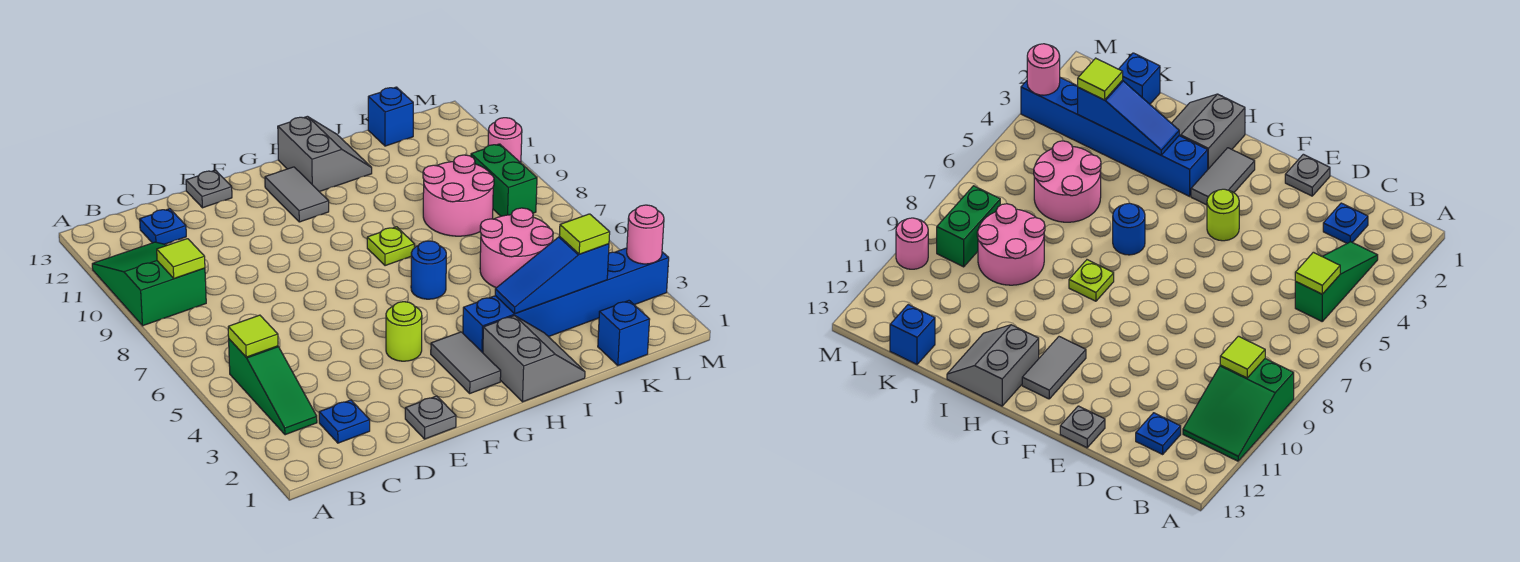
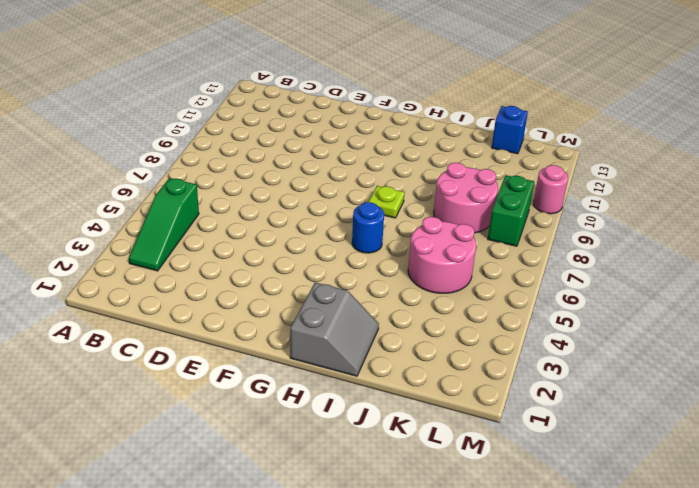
none -> green 2x3 slope [92,242,206,326]
none -> blue 1x1 plate [319,400,370,443]
none -> blue 1x1 plate [140,209,186,244]

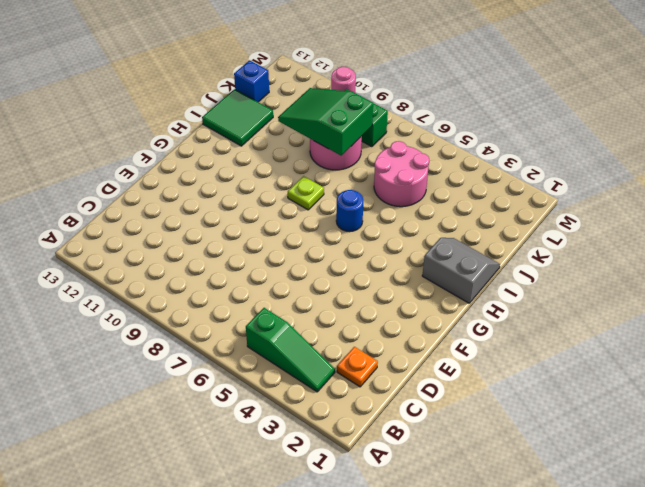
orange 1x1 plate [337,347,378,387] -> blue 1x1 plate [319,400,370,443]
green 2x2 tile [202,89,273,146] -> grey 2x2 slope [278,116,372,192]
green 2x3 slope [278,88,373,155] -> green 2x3 slope moved to [92,242,206,326]
none -> blue 1x1 plate [140,209,186,244]
none -> grey 1x1 plate [405,396,456,439]
none -> grey 1x1 plate [186,170,232,208]

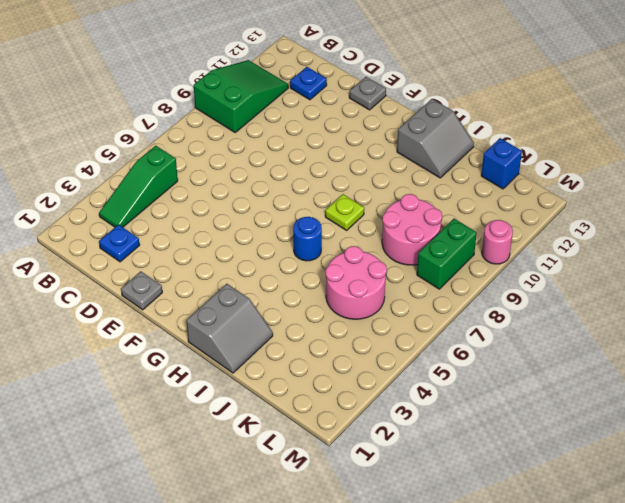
none -> lime 1x1 round brick [386,302,422,361]
none -> grey 1x2 tile [431,332,501,393]
none -> grey 1x2 tile [265,167,329,222]

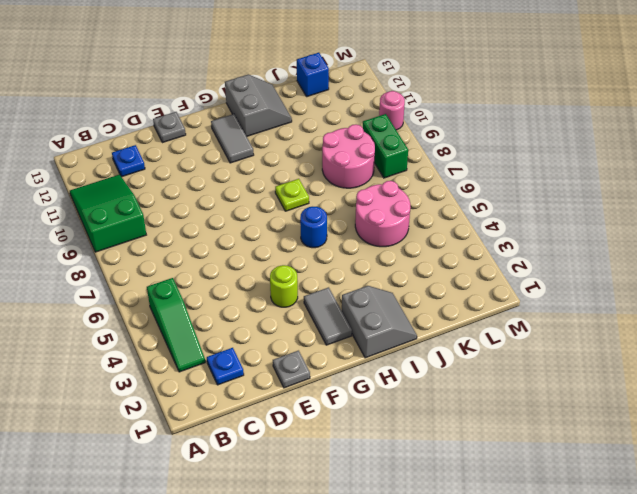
none -> blue 1x6 brick [463,248,669,353]
none -> blue 1x1 brick [598,301,650,365]
none -> lime 1x1 tile [228,315,278,357]

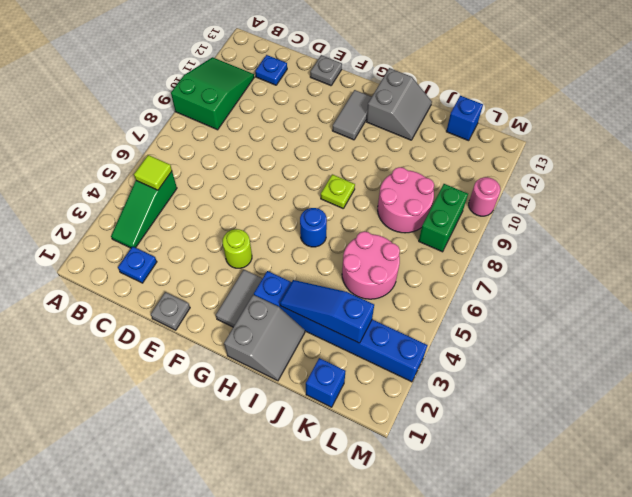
none -> lime 1x1 tile [157,239,205,279]
none -> pink 1x1 round brick [627,205,664,264]
none -> lime 1x1 tile [559,214,610,254]

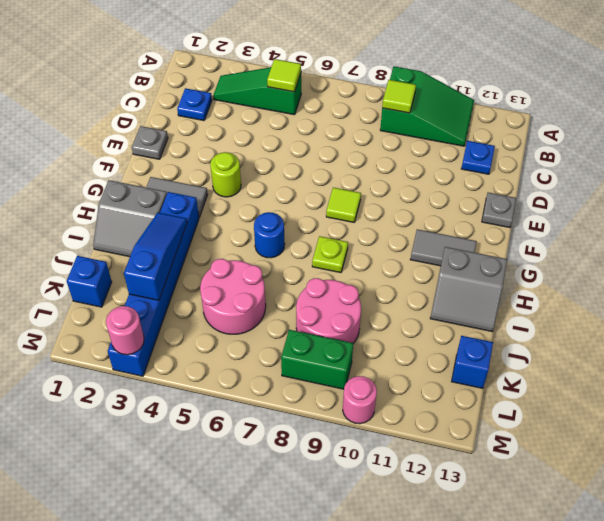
lime 1x1 tile [326,188,361,222] -> lime 1x1 tile moved to [559,214,610,254]

